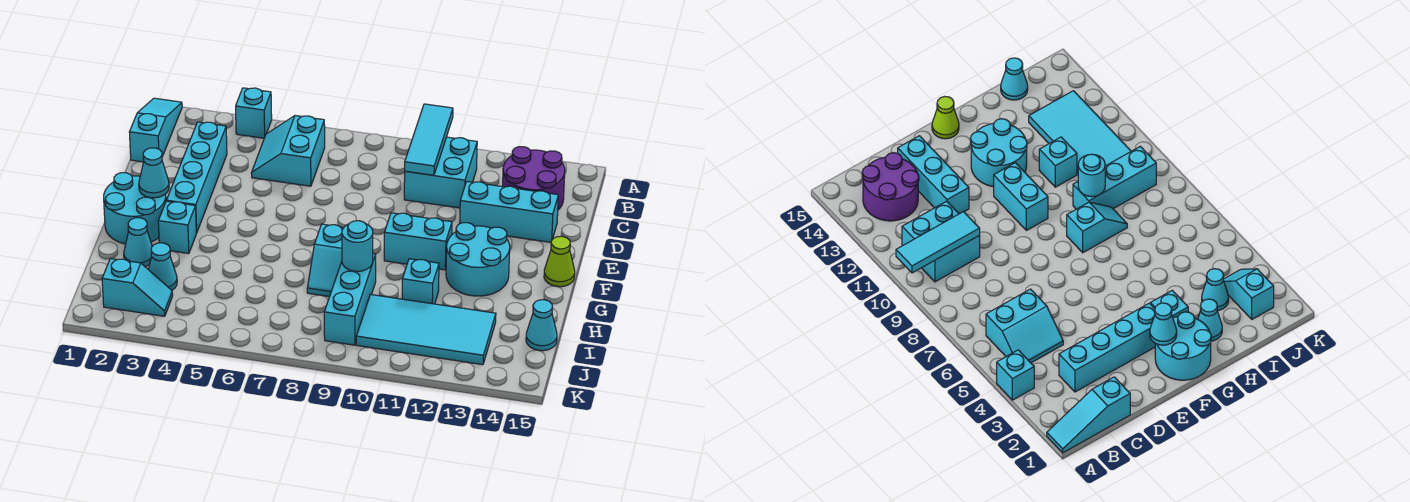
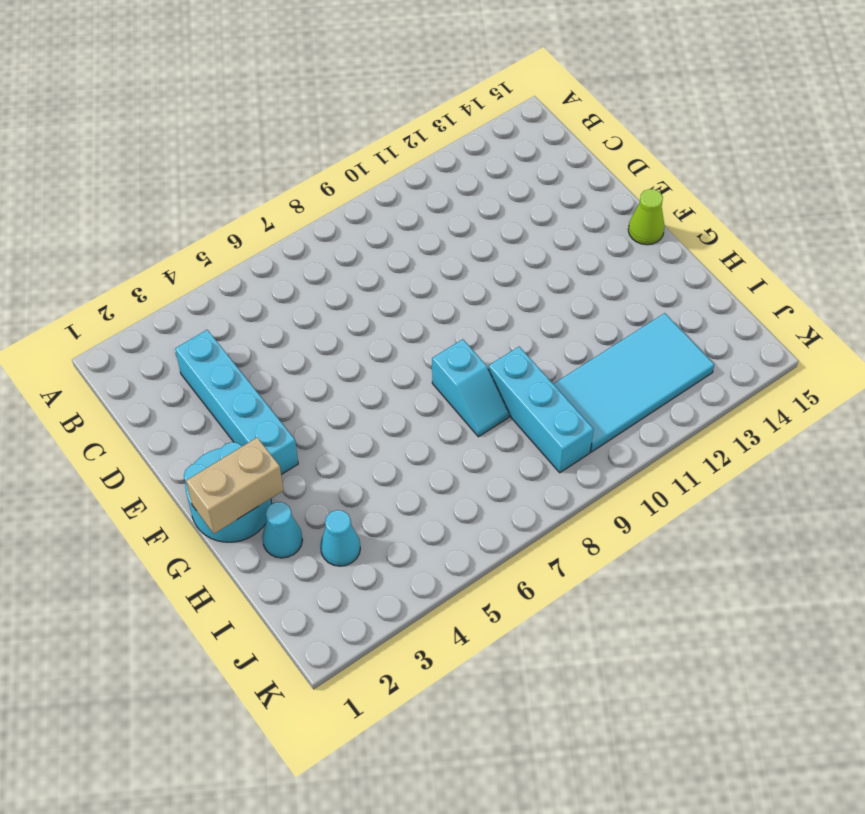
tan 1x2 brick [186,438,284,534] -> none
none -> cyan 1x3 slope [129,98,182,162]
none -> cyan 1x1 brick [236,88,272,138]
none -> cyan 2x2 slope [251,116,325,186]

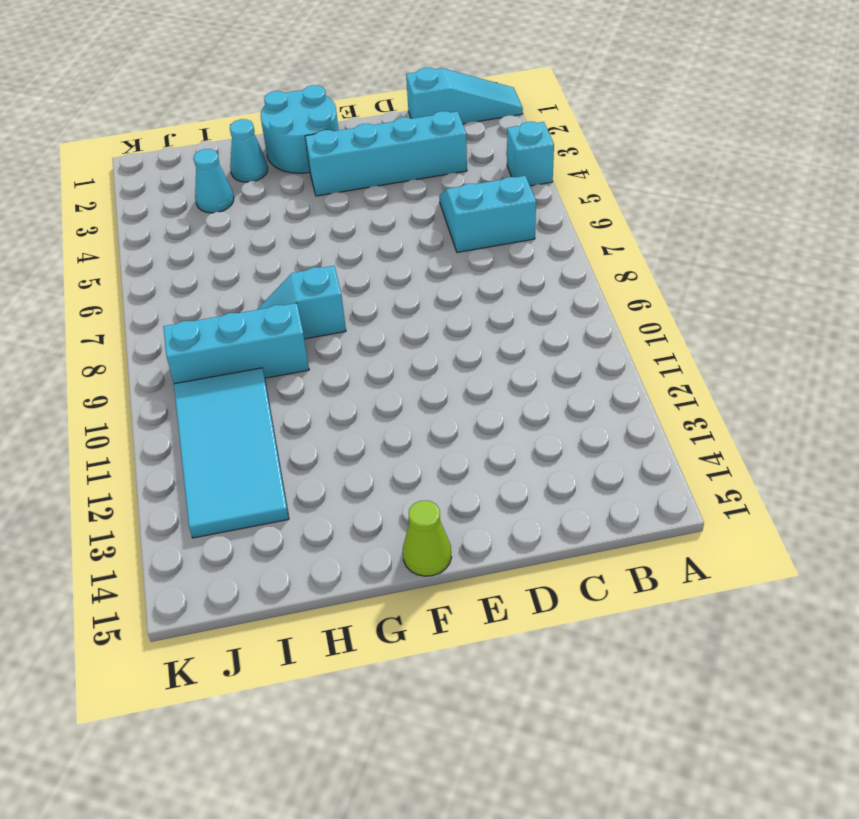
none -> cyan 2x2 brick [404,137,477,208]
none -> purple 2x2 round brick [503,147,565,210]
none -> cyan 1x3 brick [460,181,558,242]

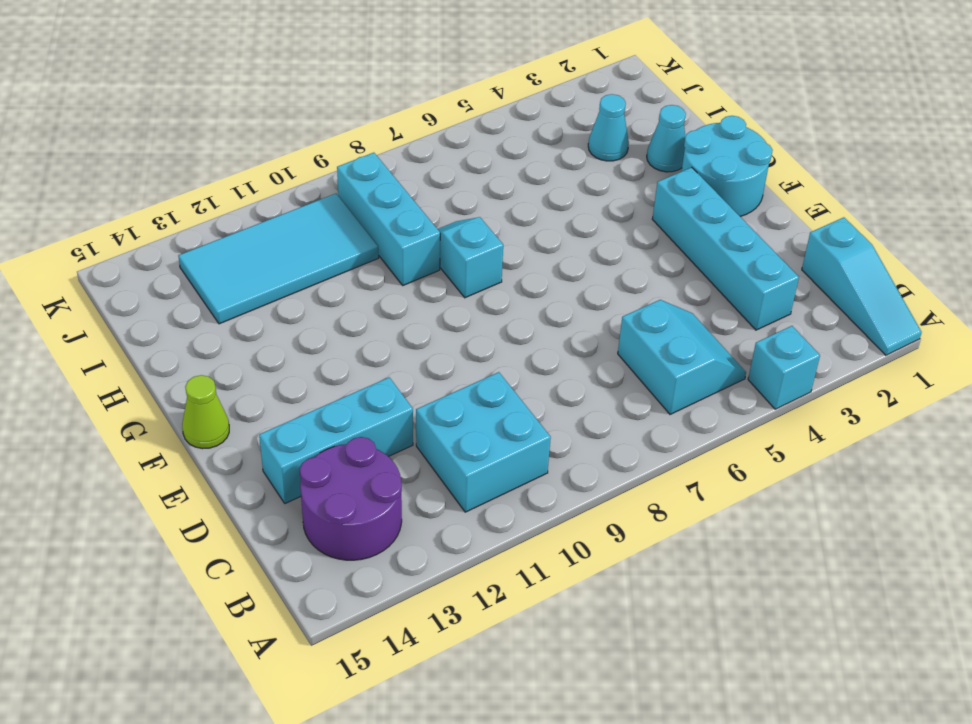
none -> cyan 1x2 brick [384,213,452,270]
none -> cyan 2x2 round brick [446,223,510,296]
none -> cyan 1x1 brick [158,201,196,254]

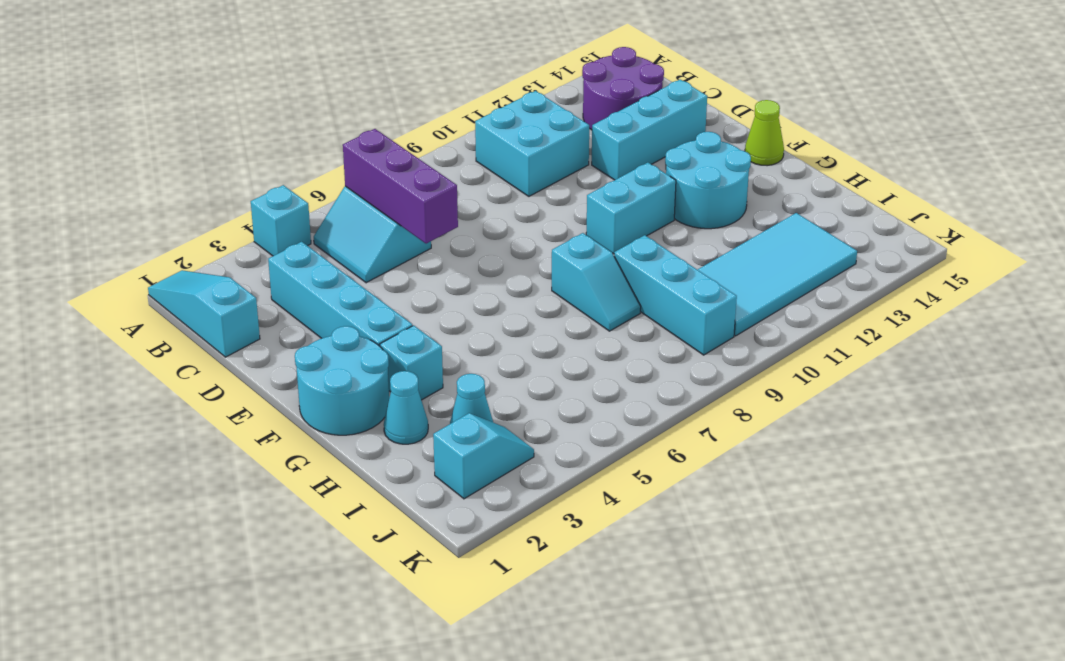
purple 1x3 brick [343,129,458,244] -> none
none -> cyan 1x1 brick [402,259,439,304]
none -> cyan 1x1 cone [526,300,557,351]
none -> cyan 1x3 tile [405,104,453,175]

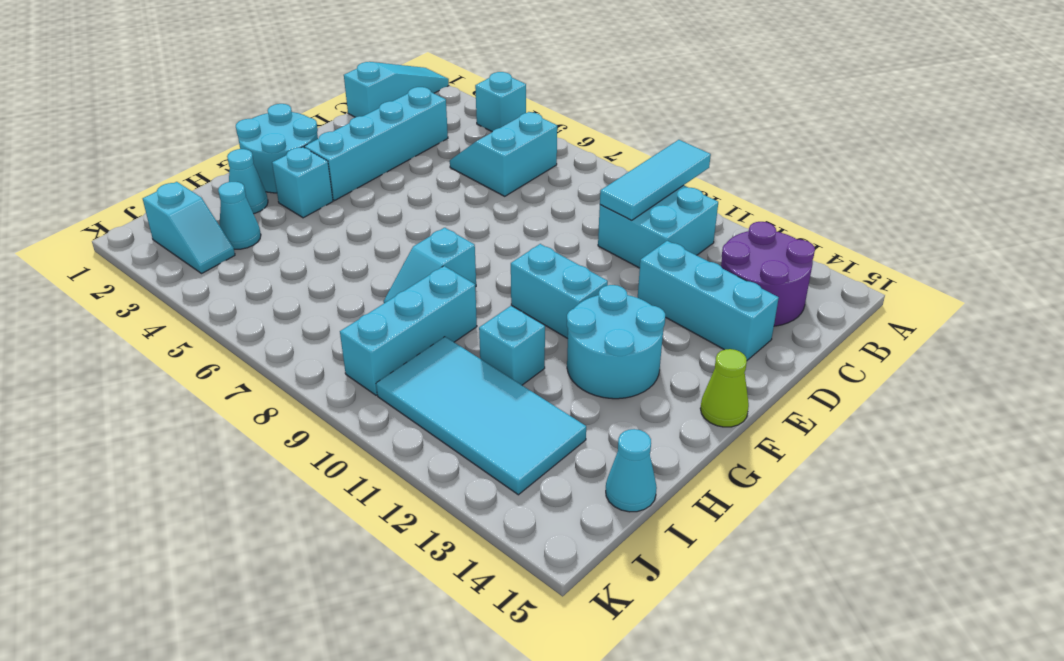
none -> cyan 1x1 cone [139,148,169,198]
none -> cyan 1x1 round brick [342,221,373,271]

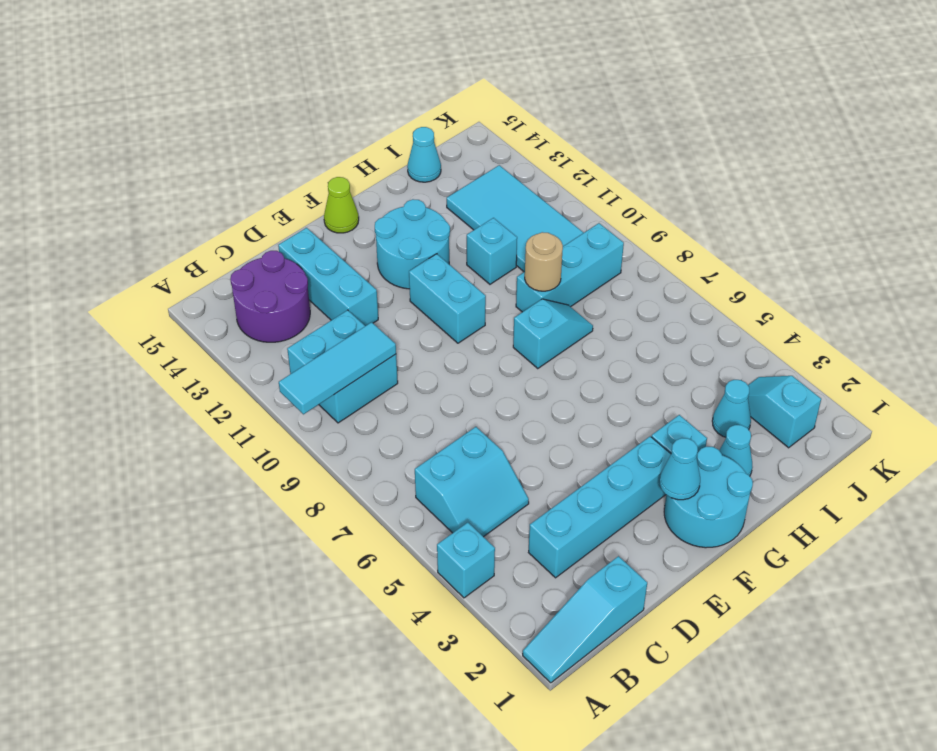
tan 1x1 round brick [525,232,563,291] -> cyan 1x1 round brick [342,221,373,271]

